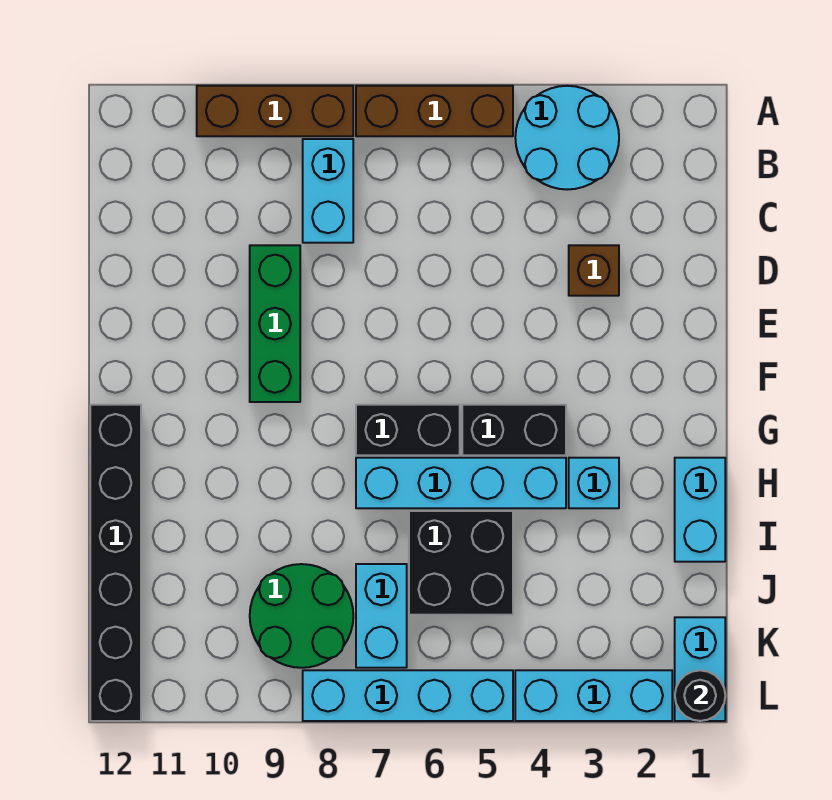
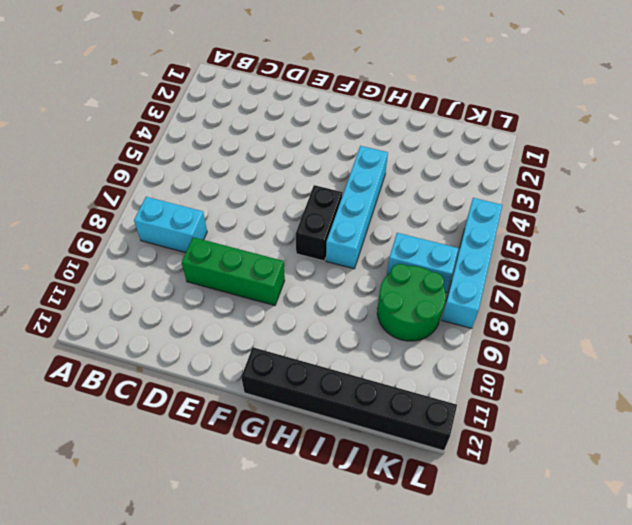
none -> cyan 2x2 round brick [515,86,619,190]
none -> brown 1x3 brick [356,86,513,136]
none -> brown 1x3 brick [197,86,353,136]

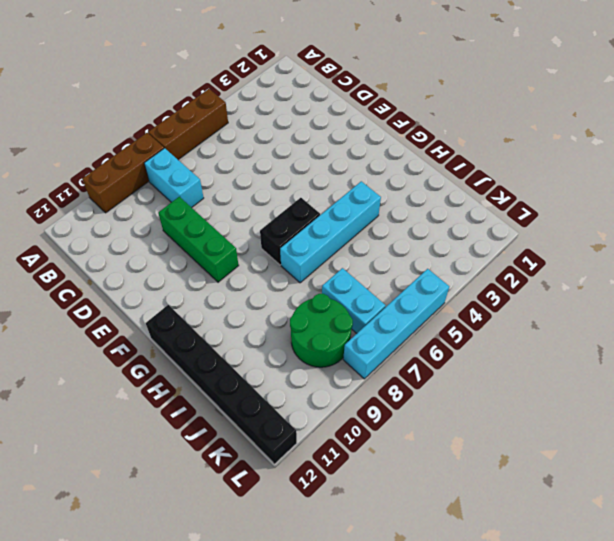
none -> cyan 2x2 round brick [515,86,619,190]
none -> brown 1x1 brick [569,245,619,296]
none -> black 1x2 brick [462,405,566,455]

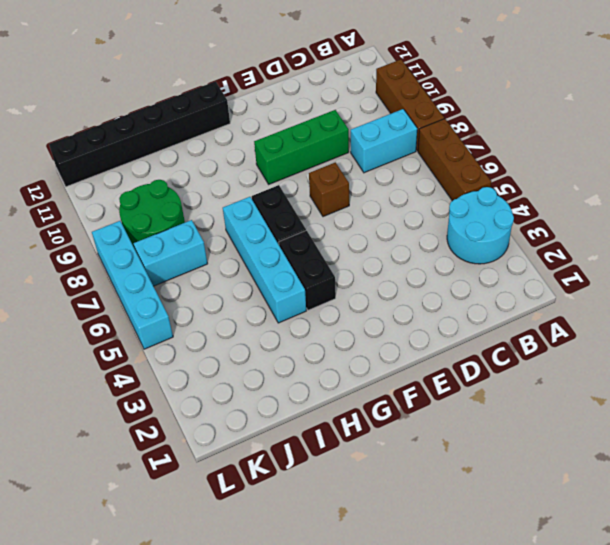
brown 1x1 brick [309,162,349,217] -> brown 1x1 brick moved to [569,245,619,296]
none -> cyan 1x2 brick [675,458,725,562]
none -> cyan 1x1 brick [569,458,619,508]
none -> black 2x2 brick [409,511,513,615]

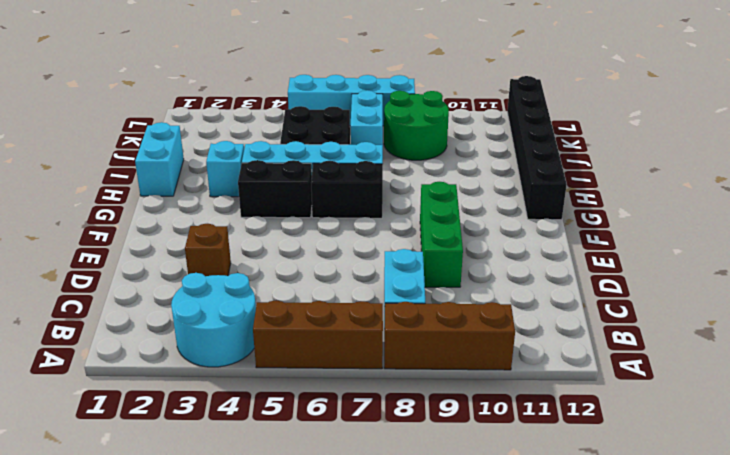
none -> cyan 1x2 brick [675,617,725,721]
none -> cyan 1x3 brick [515,670,672,721]
none -> black 1x1 round brick [675,670,725,721]

